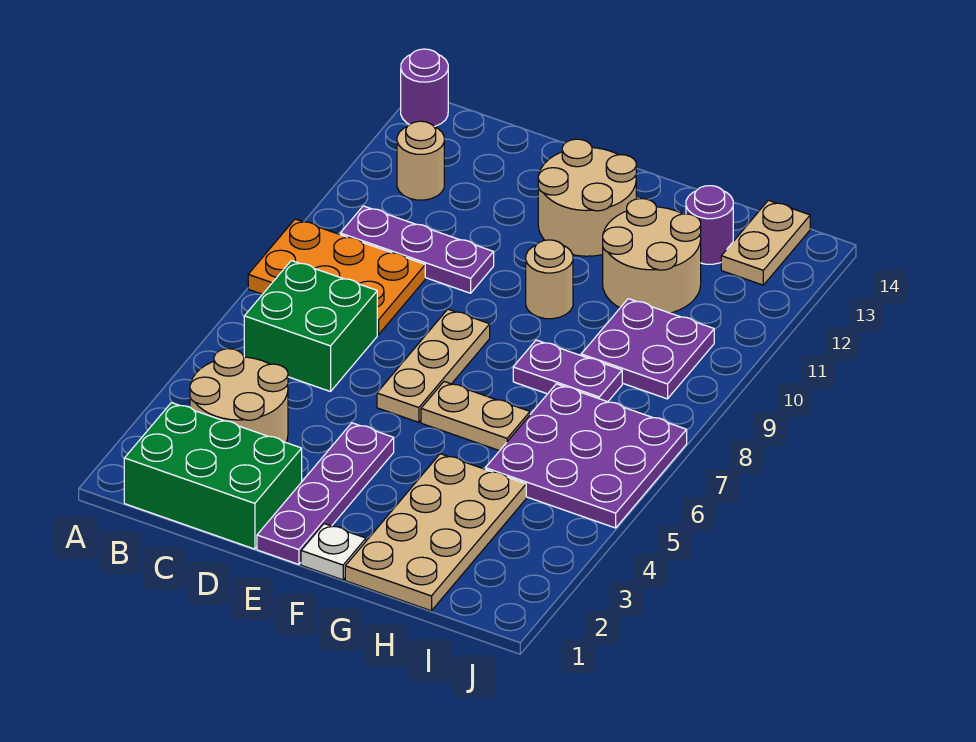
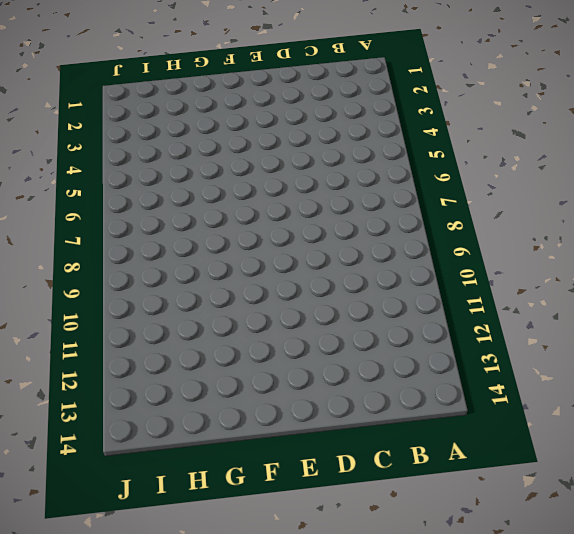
none -> orange 2x3 plate [248,219,425,335]
none -> purple 1x1 round brick [401,49,448,127]
none -> green 2x3 brick [124,403,302,549]

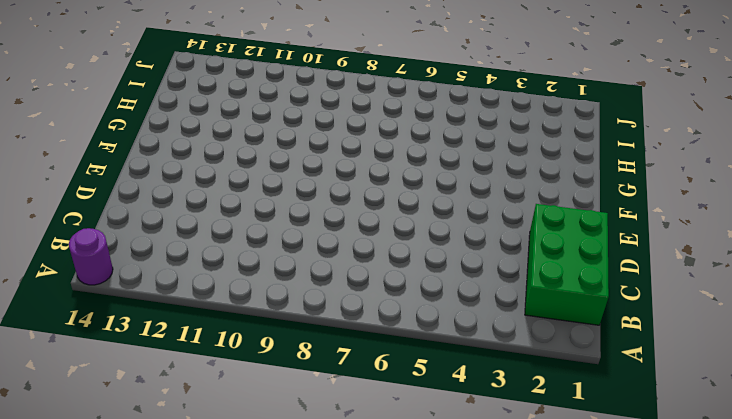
none -> orange 2x3 plate [248,219,425,335]
none -> tan 2x2 round brick [190,349,288,442]
none -> green 2x2 brick [244,261,377,392]

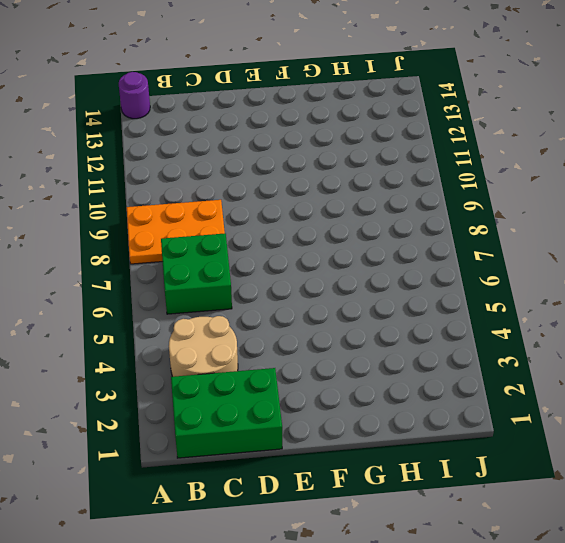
none -> purple 1x3 plate [340,206,494,293]
none -> tan 1x1 round brick [397,121,444,200]
none -> purple 1x4 plate [257,423,394,564]

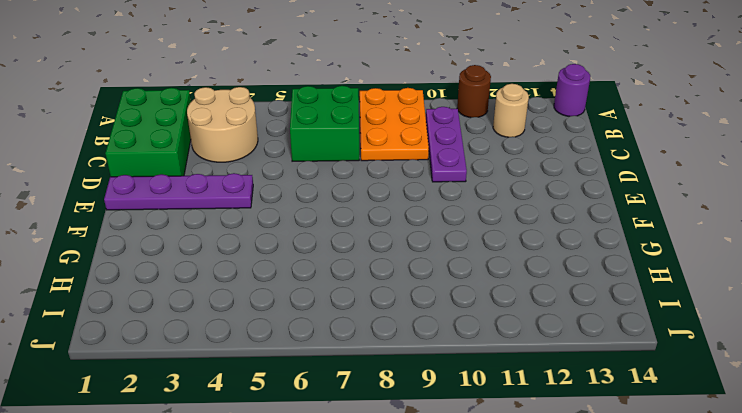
brown 1x1 round brick [457,65,491,118] -> none
none -> tan 1x3 plate [377,309,490,422]
none -> tan 2x2 round brick [538,139,636,256]
none -> white 1x1 plate [301,524,366,580]

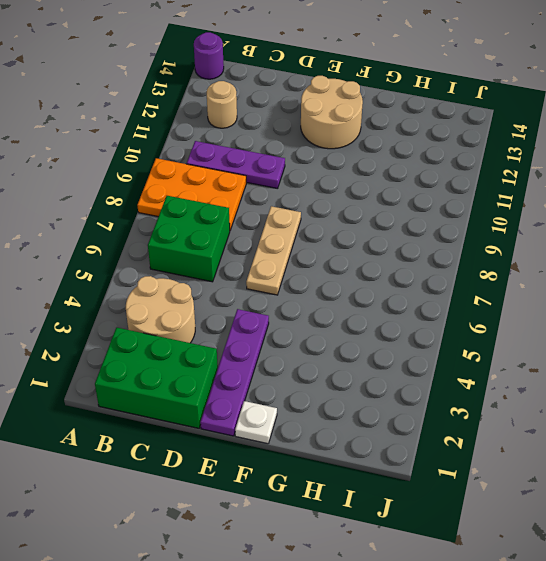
none -> tan 1x2 plate [421,382,530,451]
none -> tan 1x1 round brick [526,240,573,319]
none -> tan 2x4 plate [345,454,526,611]

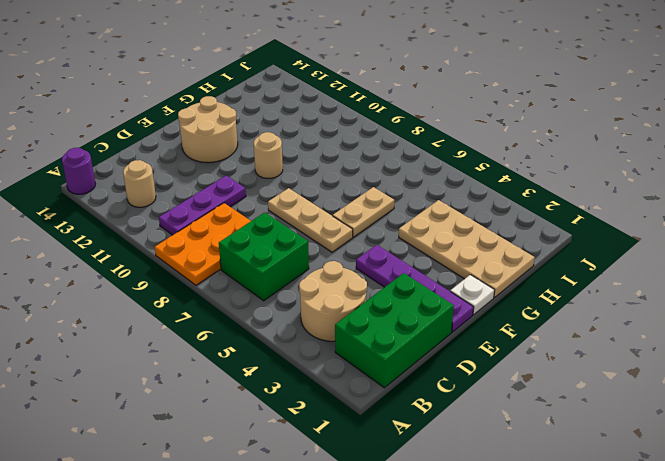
none -> purple 1x2 plate [513,340,622,402]
none -> tan 2x2 round brick [603,199,701,313]
none -> purple 3x3 plate [485,384,687,528]

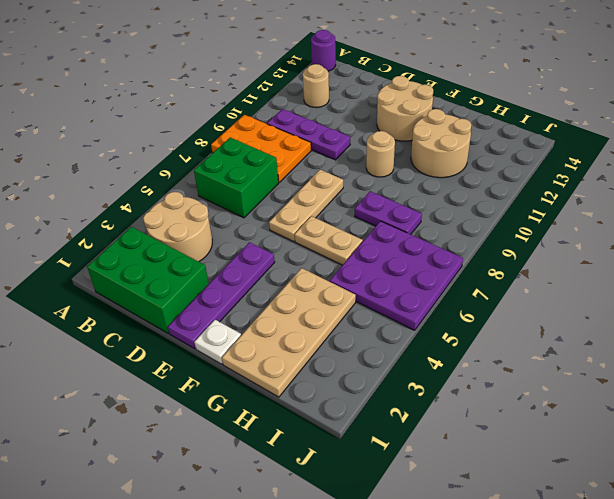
none -> purple 2x2 plate [581,299,714,399]
none -> purple 1x1 round brick [686,186,733,264]
none -> tan 1x2 plate [721,200,810,285]

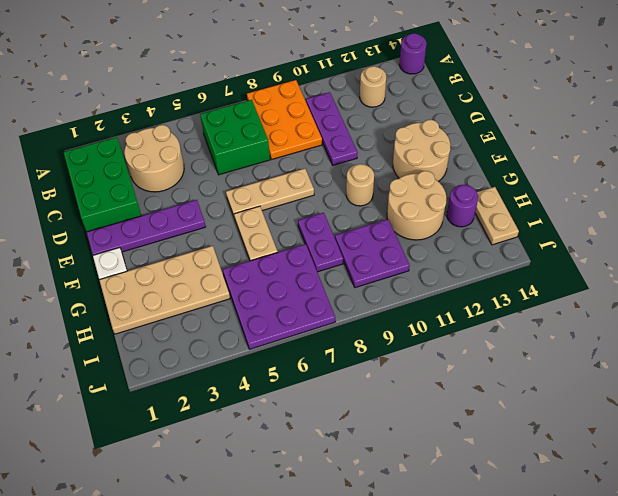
tan 1x2 plate [475,187,519,245] -> tan 1x2 plate turned to [721,200,810,285]

